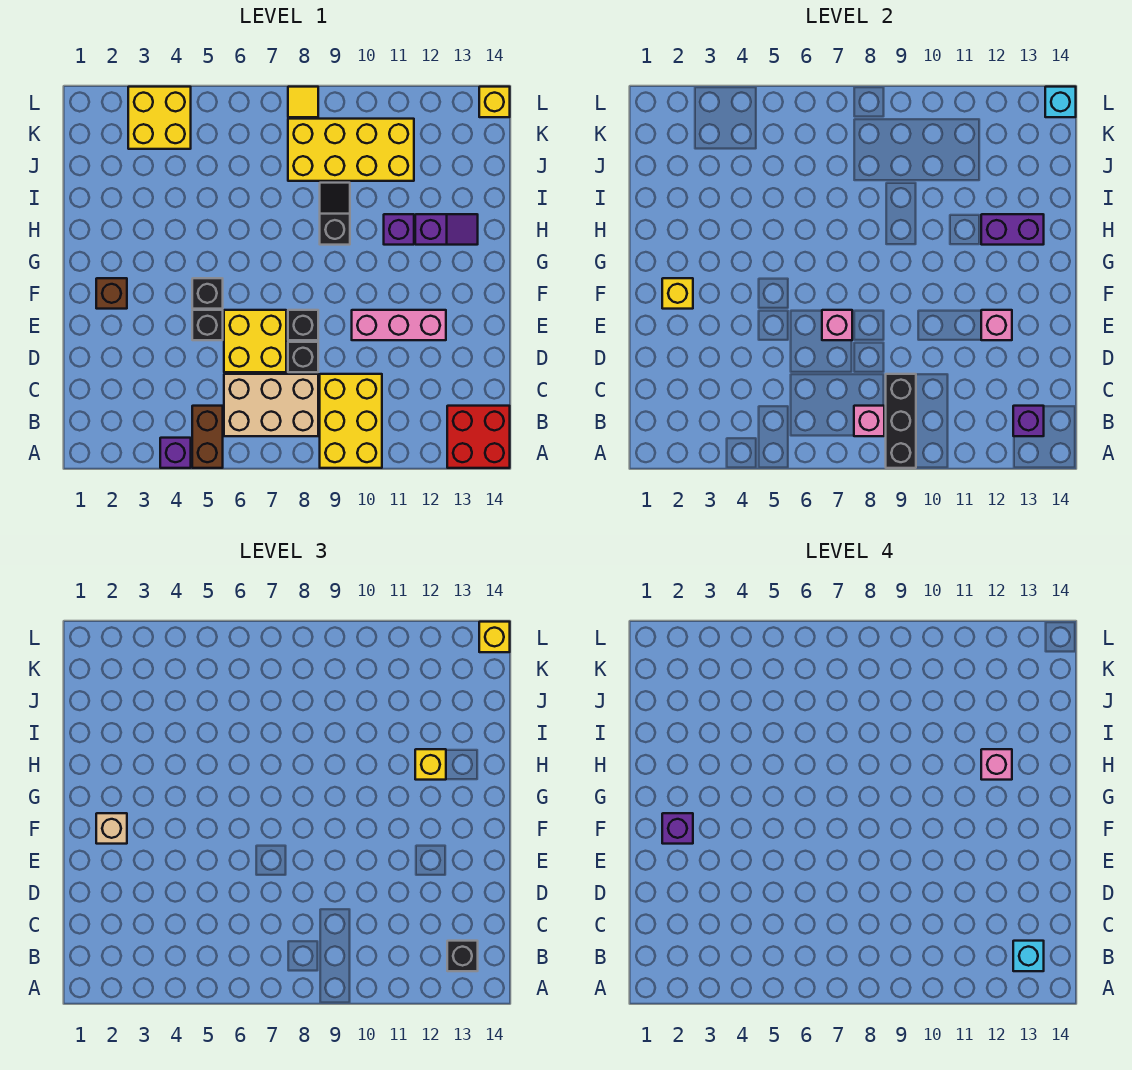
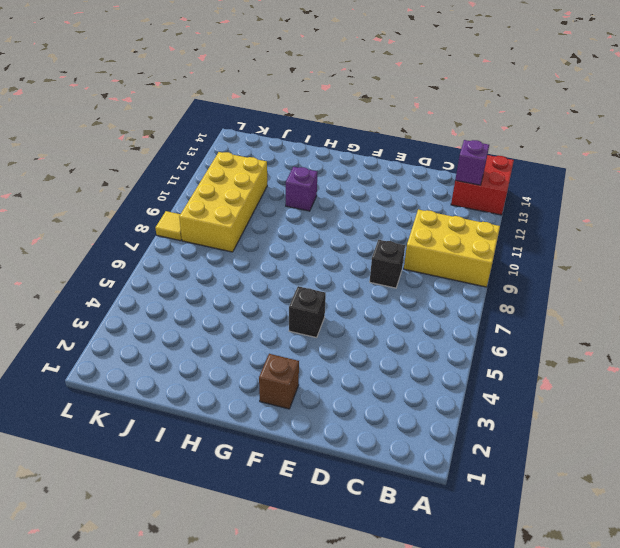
none -> purple 1x1 brick [160,438,191,468]
none -> brown 1x2 brick [192,406,223,468]
none -> tan 2x3 brick [224,374,318,436]
none -> yellow 2x2 brick [224,310,286,372]

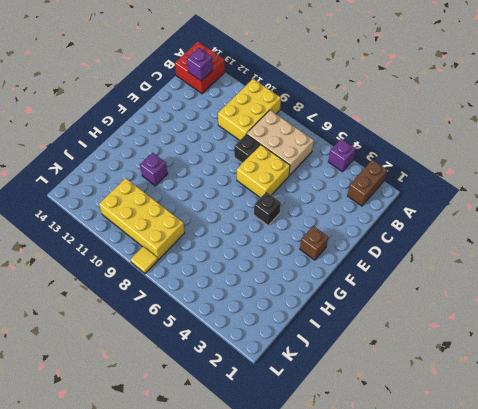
brown 1x2 brick [347,160,387,206] -> brown 1x2 brick moved to [192,406,223,468]
none -> black 1x1 brick [192,310,223,340]
none -> black 1x1 brick [288,310,318,340]
none -> pink 1x3 brick [352,310,446,340]
none -> black 1x2 slope [320,183,350,245]

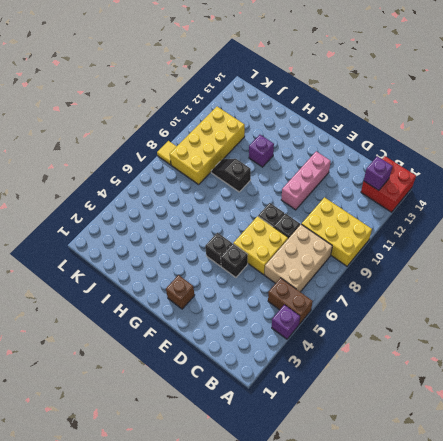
none -> purple 1x2 slope [415,214,478,245]
none -> yellow 2x2 brick [128,87,191,149]
none -> yellow 1x1 brick [479,87,510,117]
none -> black 1x3 brick [886,374,916,468]

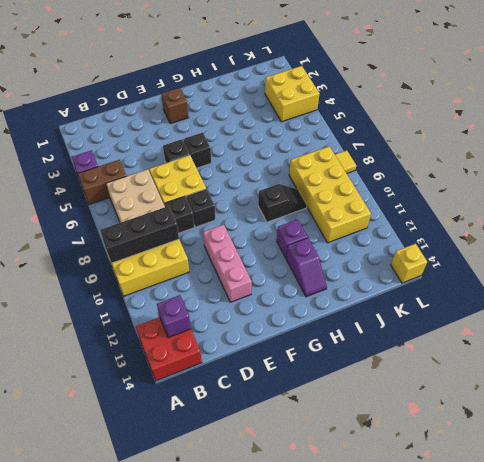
none -> pink 1x1 brick [854,406,884,436]
none -> pink 1x1 brick [822,310,852,340]
none -> pink 1x1 brick [981,310,1012,340]
none -> yellow 1x1 brick [662,278,693,309]

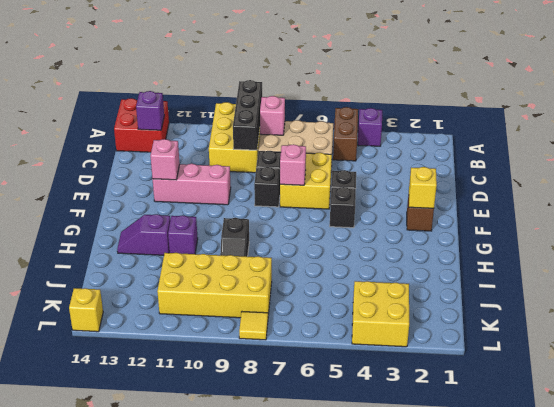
none -> purple 1x2 brick [981,214,1044,245]
none -> cyan 1x1 brick [1045,87,1076,117]
none -> black 1x1 brick [447,941,478,971]
none -> tan 1x1 brick [96,813,127,844]

